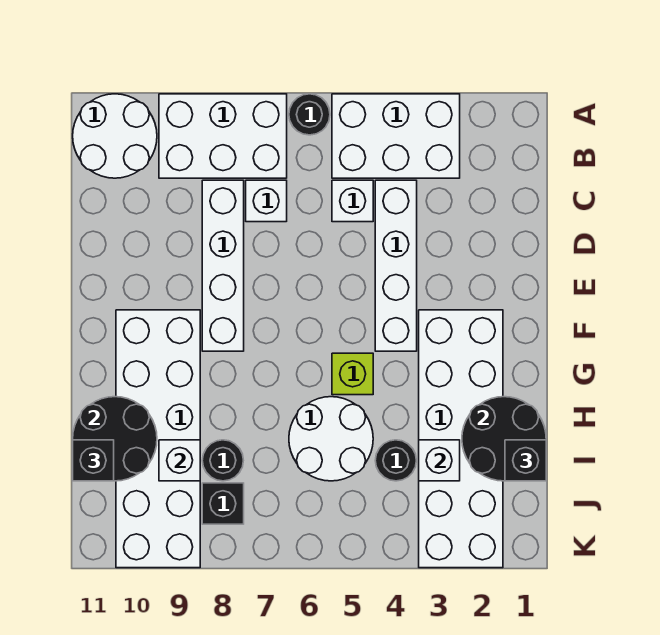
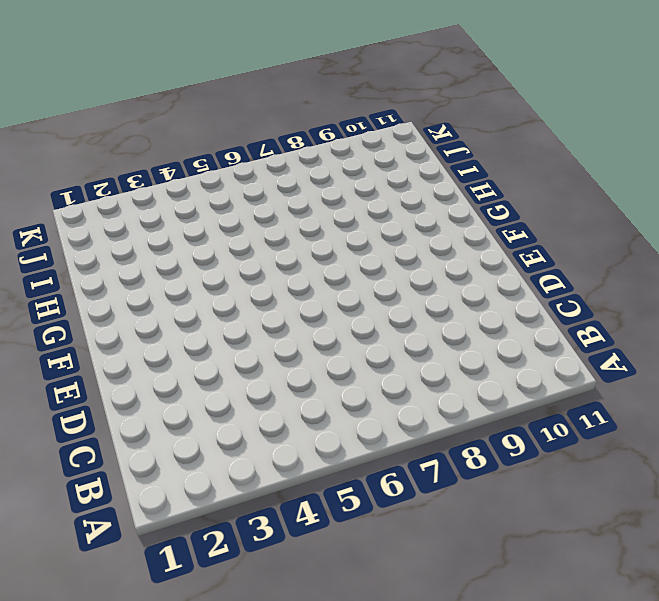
none -> white 2x3 brick [332,94,460,178]
none -> black 1x1 round brick [289,94,330,135]
none -> white 2x3 brick [159,94,287,178]

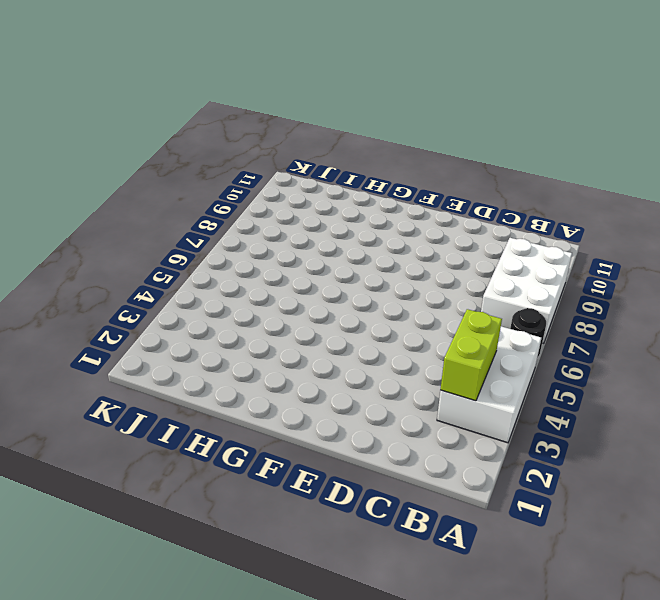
lime 1x2 brick [441,309,502,401] -> none
none -> white 2x2 round brick [73,94,157,178]
none -> white 1x4 brick [375,180,417,351]
none -> white 1x1 brick [332,180,373,222]

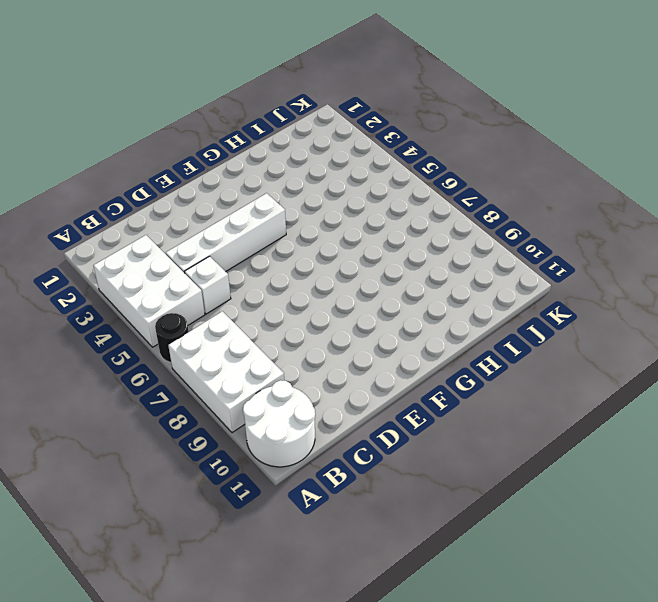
none -> white 1x1 brick [246,180,287,222]
none -> white 1x4 brick [202,180,244,351]
none -> white 2x6 brick [419,310,503,568]

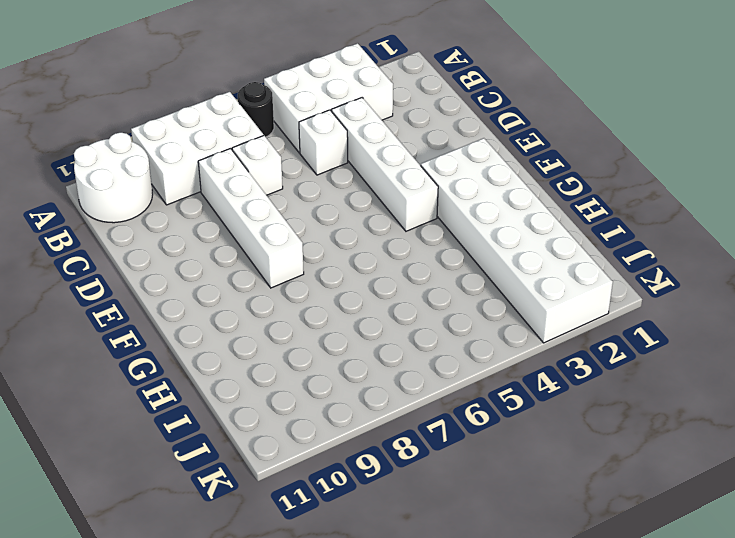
none -> white 2x6 brick [116,310,200,568]
none -> lime 1x1 brick [332,353,373,395]
none -> white 2x2 round brick [289,397,373,481]

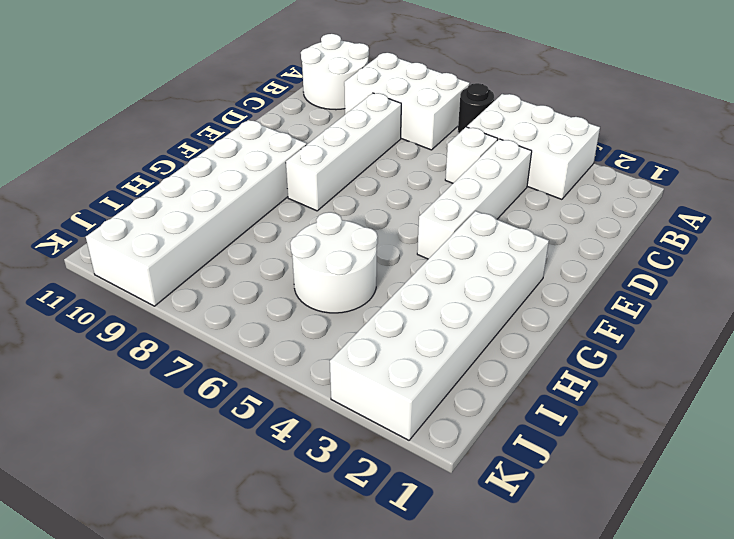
none -> white 1x1 brick [246,180,287,222]
none -> lime 1x1 brick [332,353,373,395]
none -> black 1x1 round brick [375,440,416,481]

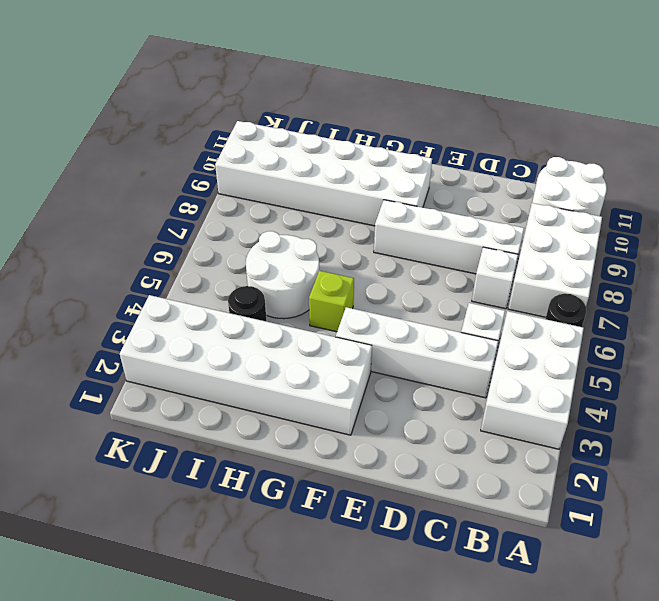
none -> black 1x1 round brick [202,440,243,481]
none -> black 1x1 brick [202,483,244,524]
none -> black 2x2 round brick [462,397,546,481]

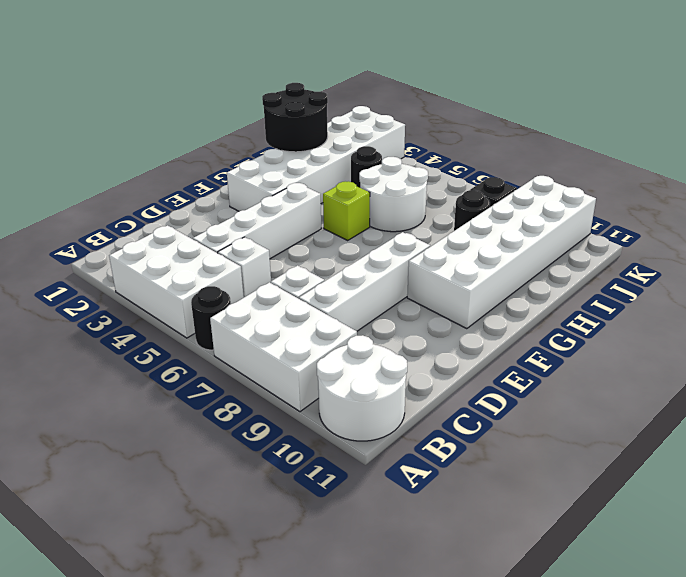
none -> black 2x2 round brick [73,397,157,481]
none -> white 1x1 brick [419,440,460,481]
none -> white 1x1 brick [159,440,200,481]

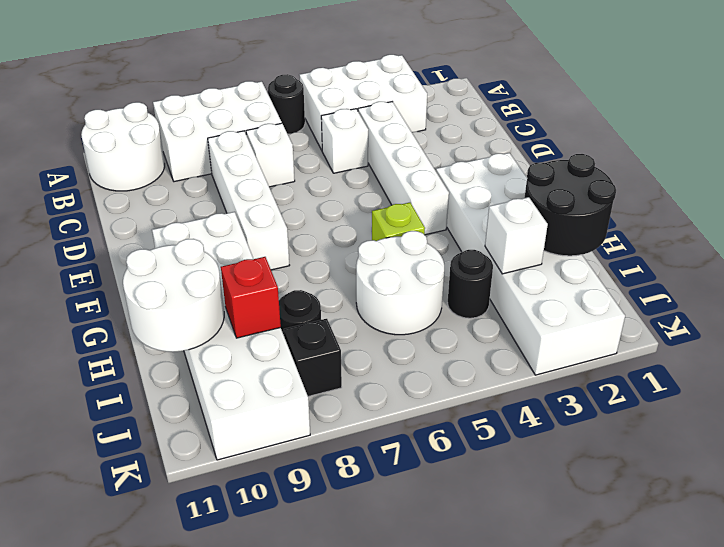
white 2x2 round brick [123,239,224,352] -> black 2x2 round brick [73,397,157,481]
red 1x1 brick [221,257,281,338] -> white 1x1 brick [159,440,200,481]
none -> black 1x1 brick [505,440,546,481]
none -> black 1x1 brick [73,440,114,481]

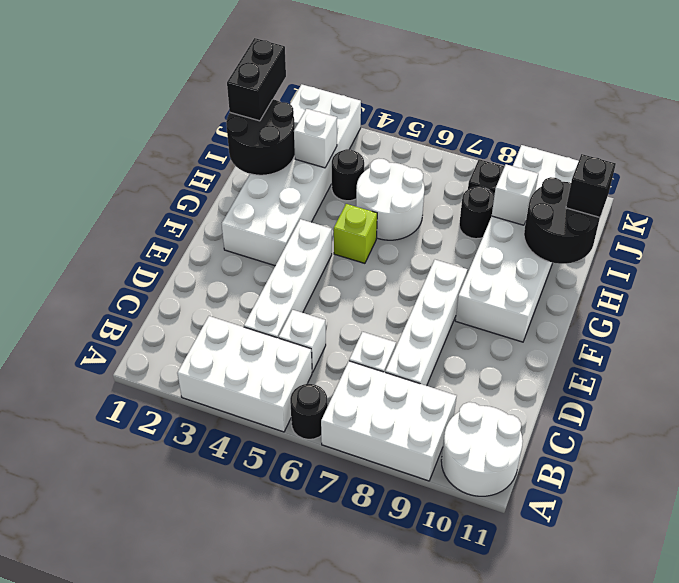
black 1x2 brick [227,38,286,121] -> black 1x1 brick [505,440,546,481]

